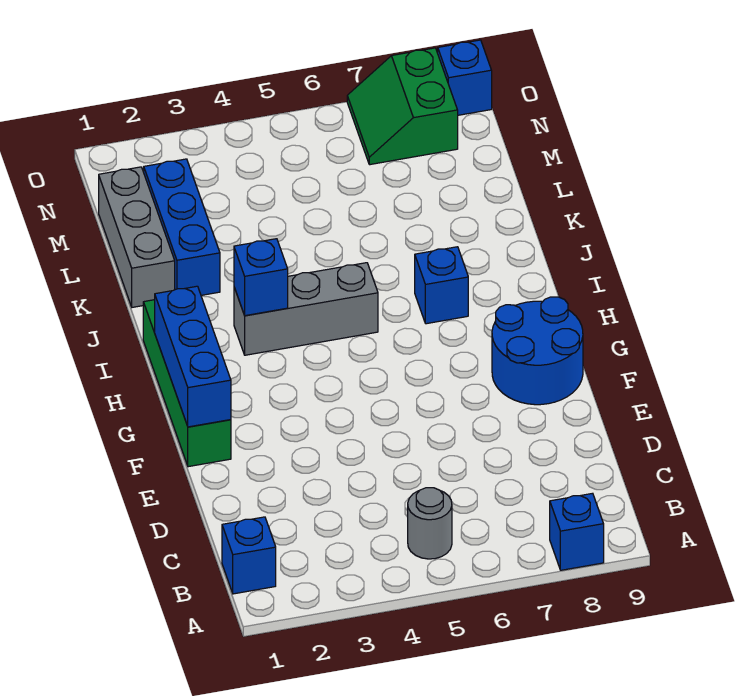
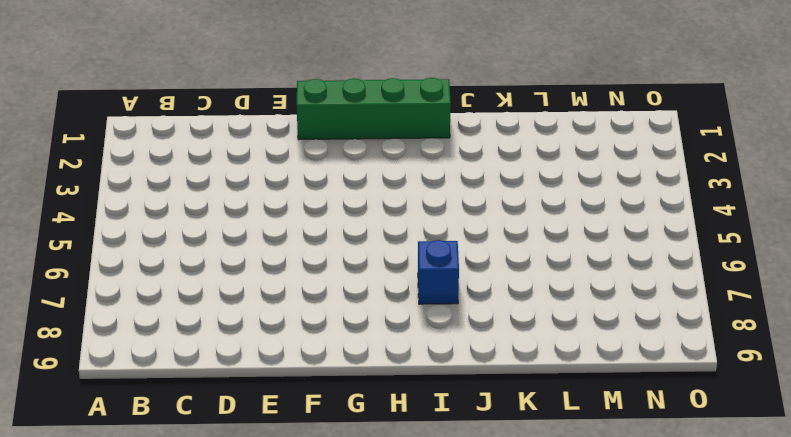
none -> blue 1x1 brick [550,493,604,570]
none -> blue 1x1 brick [222,517,276,594]
none -> grey 1x1 round brick [408,488,452,559]

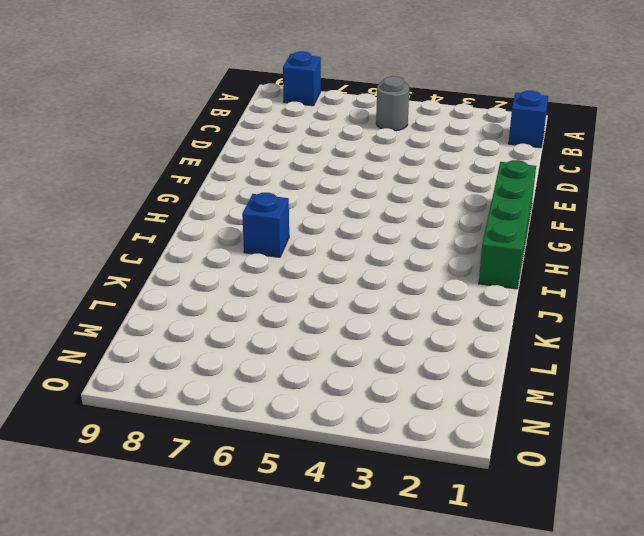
none -> blue 2x2 round brick [492,297,583,405]
none -> grey 1x3 brick [234,263,378,355]
none -> grey 1x3 brick [99,167,175,307]

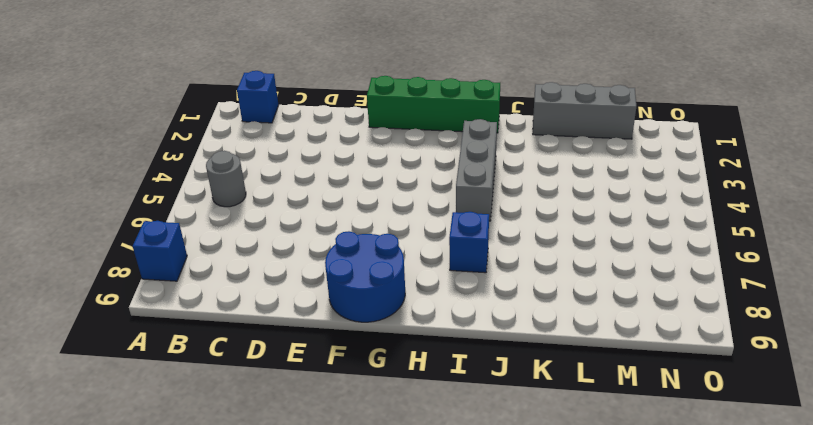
none -> blue 1x3 brick [144,159,220,295]
none -> green 2x2 slope [347,48,458,165]
none -> blue 1x1 brick [438,40,492,115]

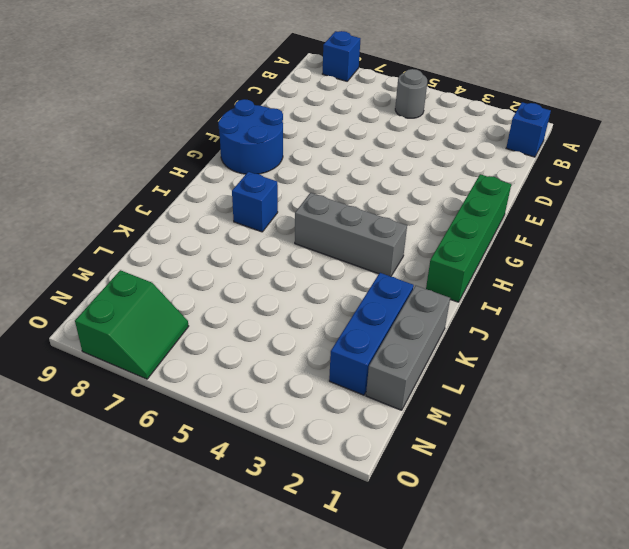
none -> blue 1x1 brick [438,40,492,115]
none -> blue 1x3 brick [155,286,231,427]
none -> blue 1x1 brick [234,239,288,316]

